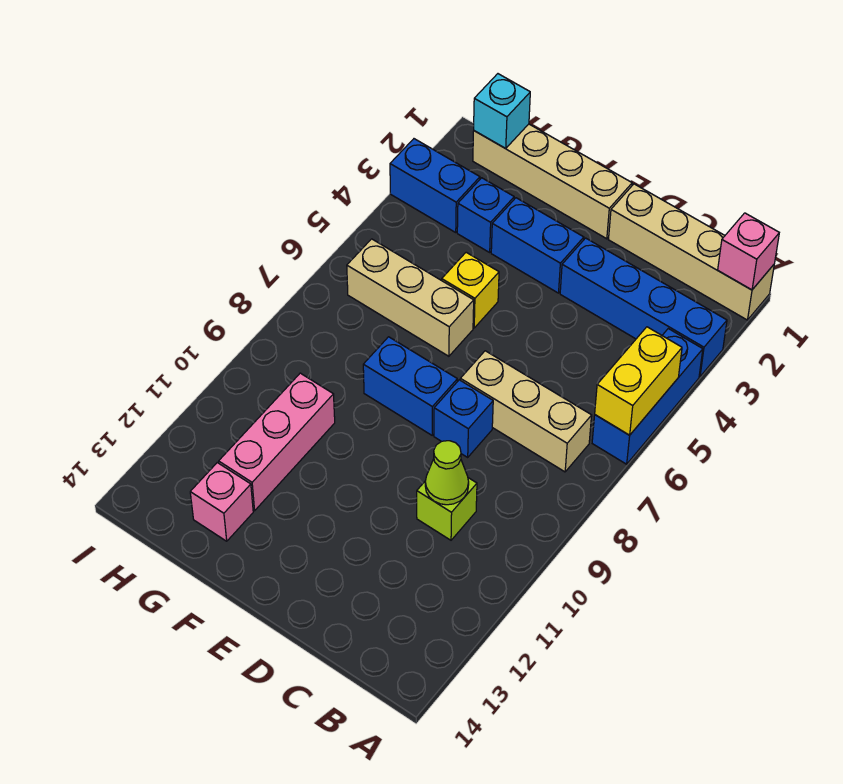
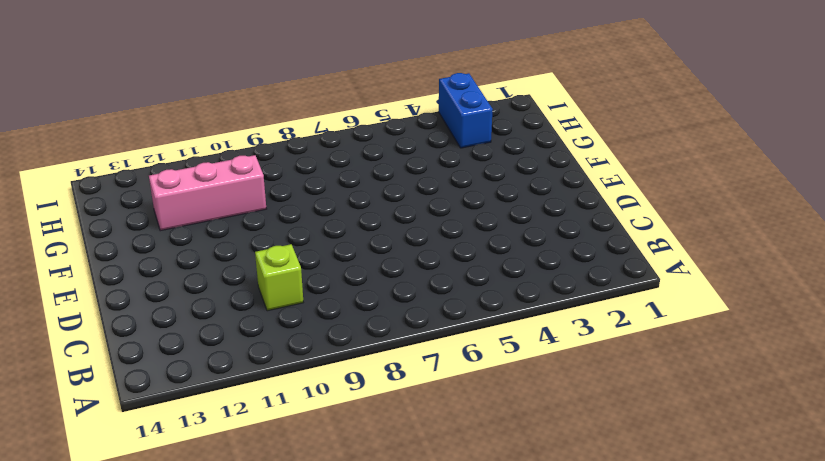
none -> tan 1x4 brick [608,184,774,320]
none -> blue 1x4 brick [560,238,727,377]
none -> blue 1x3 brick [592,329,703,464]

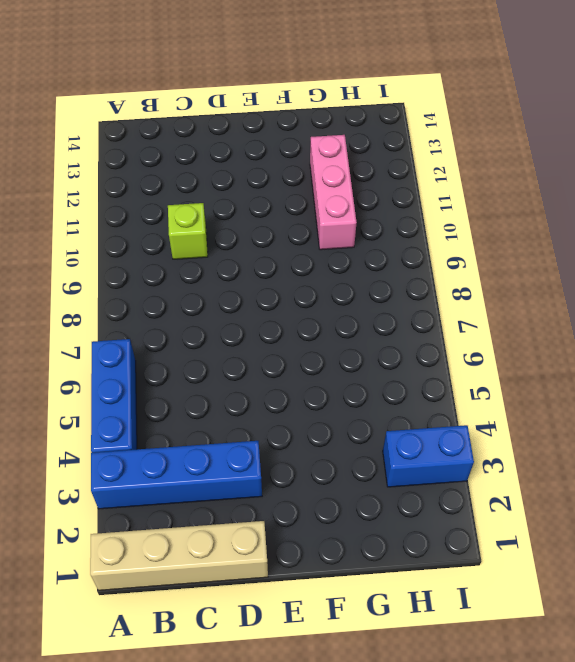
none -> tan 1x3 brick [460,351,592,472]
none -> blue 1x1 brick [434,380,493,457]
none -> tan 1x4 brick [473,124,632,239]

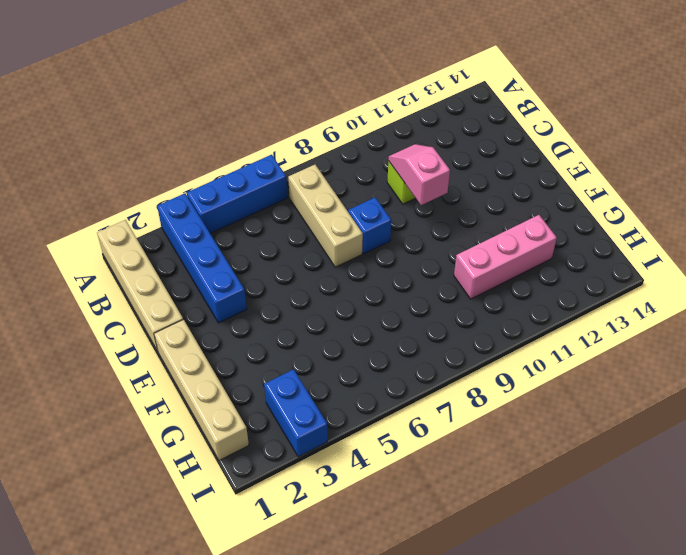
pink 1x2 slope [388,144,450,205] -> lime 1x1 cone [425,441,469,505]
none -> blue 1x2 brick [491,198,584,293]
none -> blue 1x2 brick [363,337,457,435]
none -> yellow 1x1 brick [442,252,499,328]

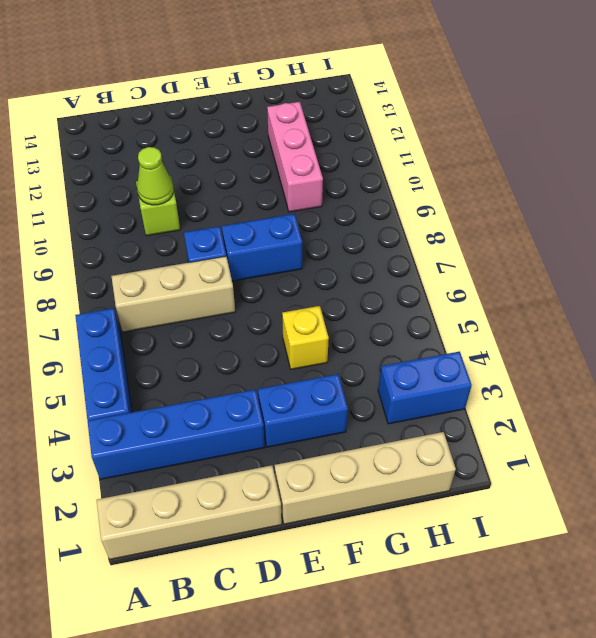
none -> tan 1x3 brick [347,239,474,356]
none -> blue 1x1 brick [457,178,514,252]
none -> pink 1x1 brick [190,463,253,541]

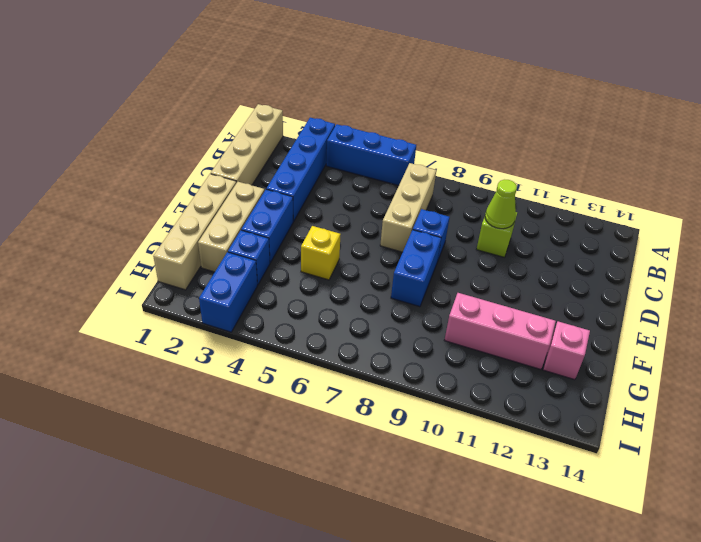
tan 1x3 brick [198,182,265,272] -> tan 1x3 brick moved to [347,239,474,356]
none -> pink 1x1 brick [718,213,779,290]
none -> yellow 1x2 brick [595,327,682,435]
none -> cyan 1x1 brick [474,74,530,148]

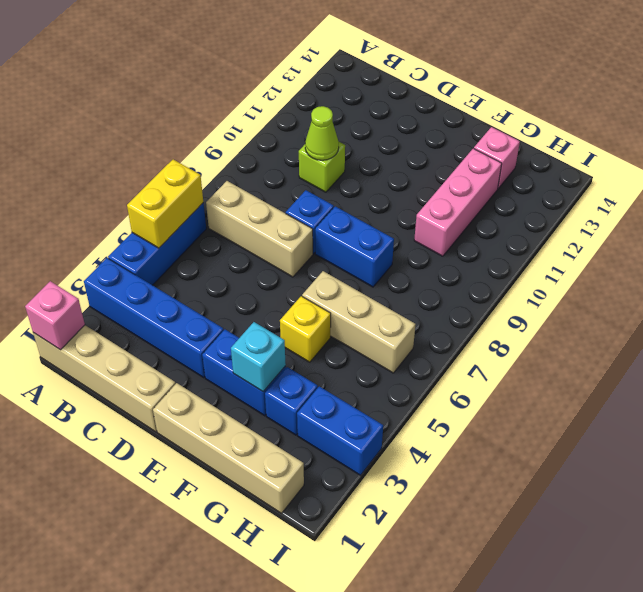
cyan 1x1 brick [231,322,286,392] -> cyan 1x1 brick moved to [474,74,530,148]

